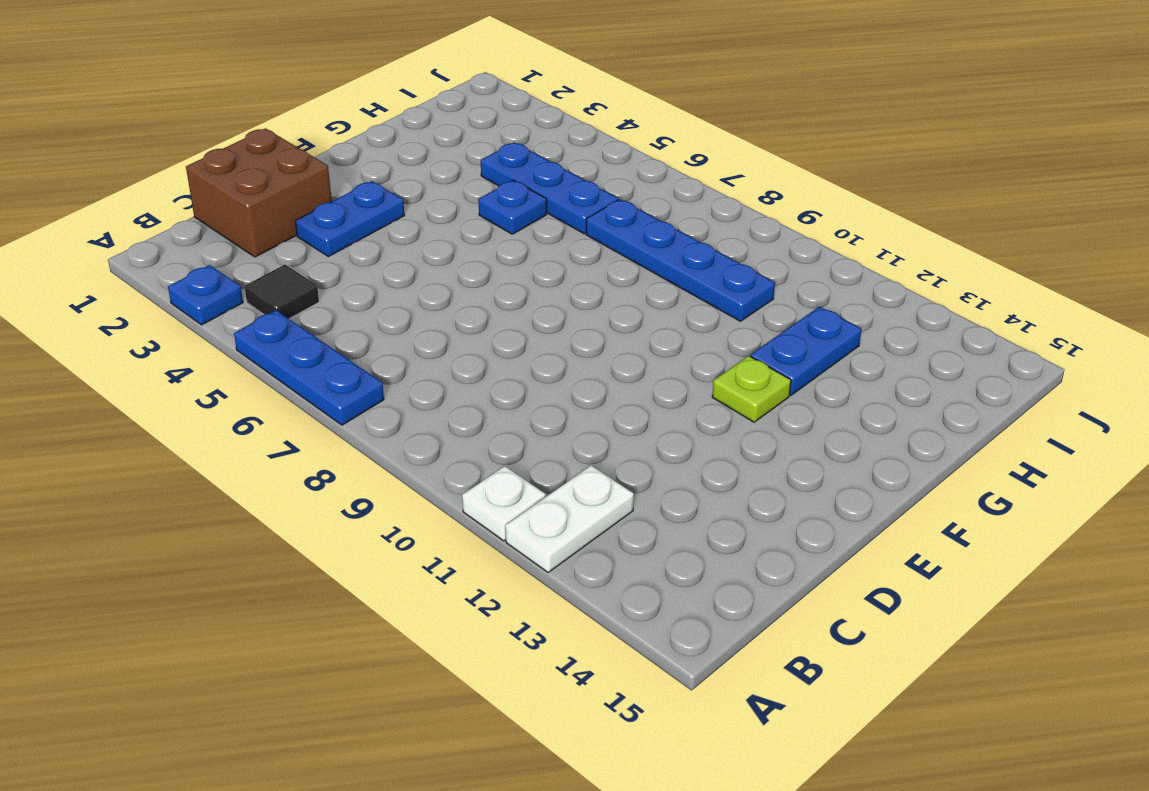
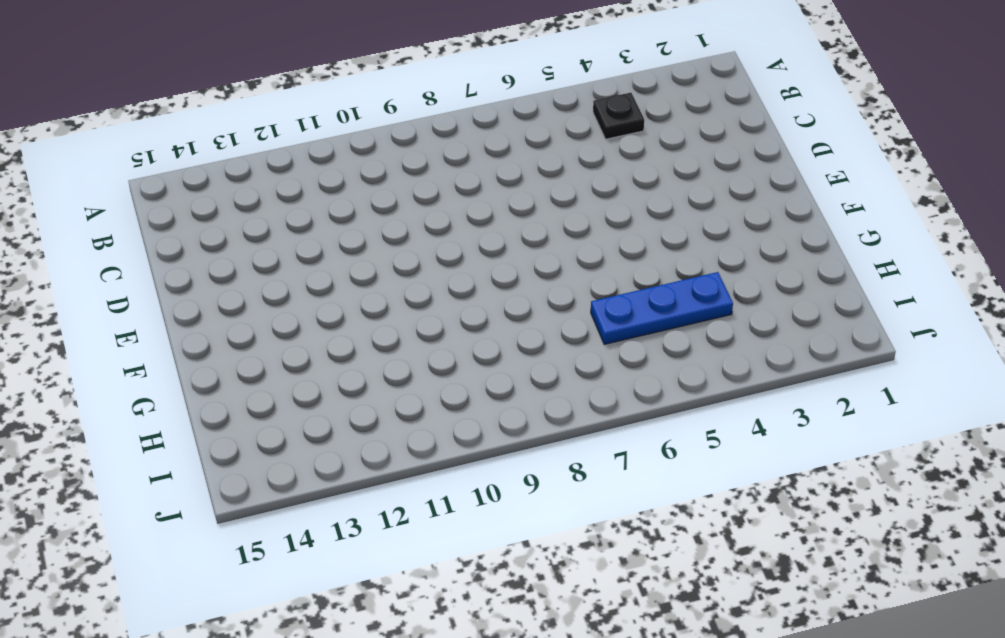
black 1x1 plate [593,93,644,139] -> black 1x1 tile [244,265,319,319]
none -> blue 1x1 plate [168,265,243,325]
none -> blue 1x3 plate [234,310,384,425]
none -> white 1x1 plate [462,466,546,541]

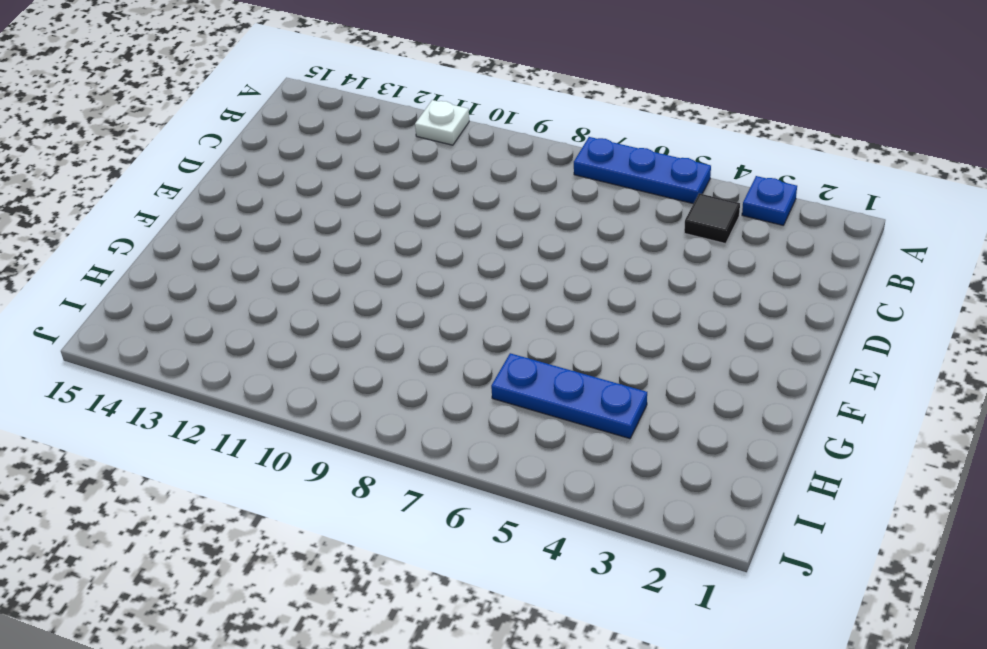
none -> white 1x2 plate [505,466,634,572]
none -> brown 2x2 brick [186,128,332,257]
none -> blue 1x2 plate [295,181,405,257]

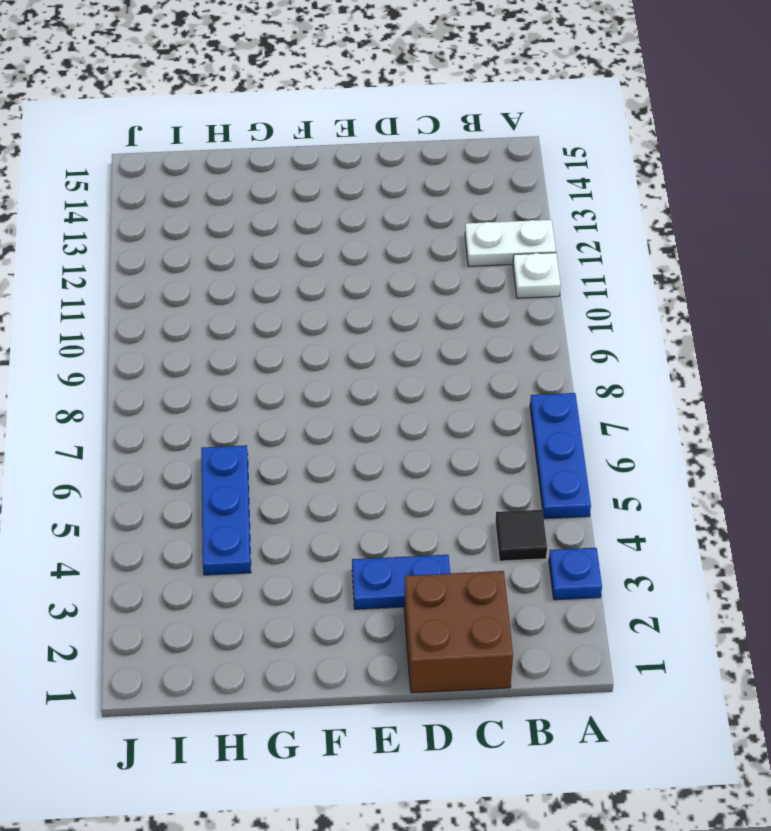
none -> lime 1x1 plate [712,356,791,422]
none -> blue 1x1 plate [478,180,547,234]
none -> blue 1x2 plate [750,307,861,395]

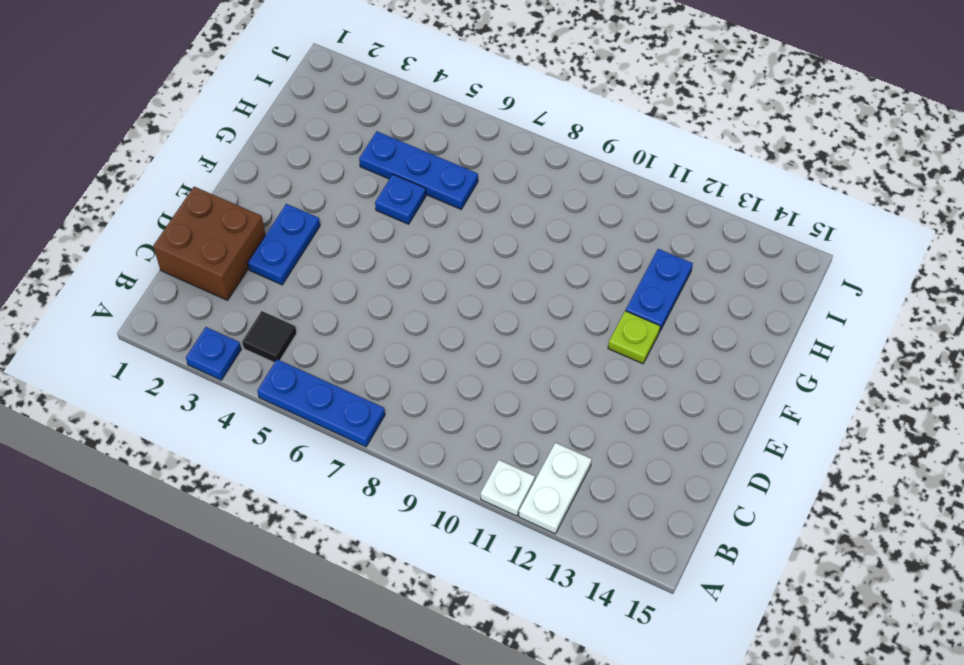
none -> blue 1x4 plate [586,199,775,321]

